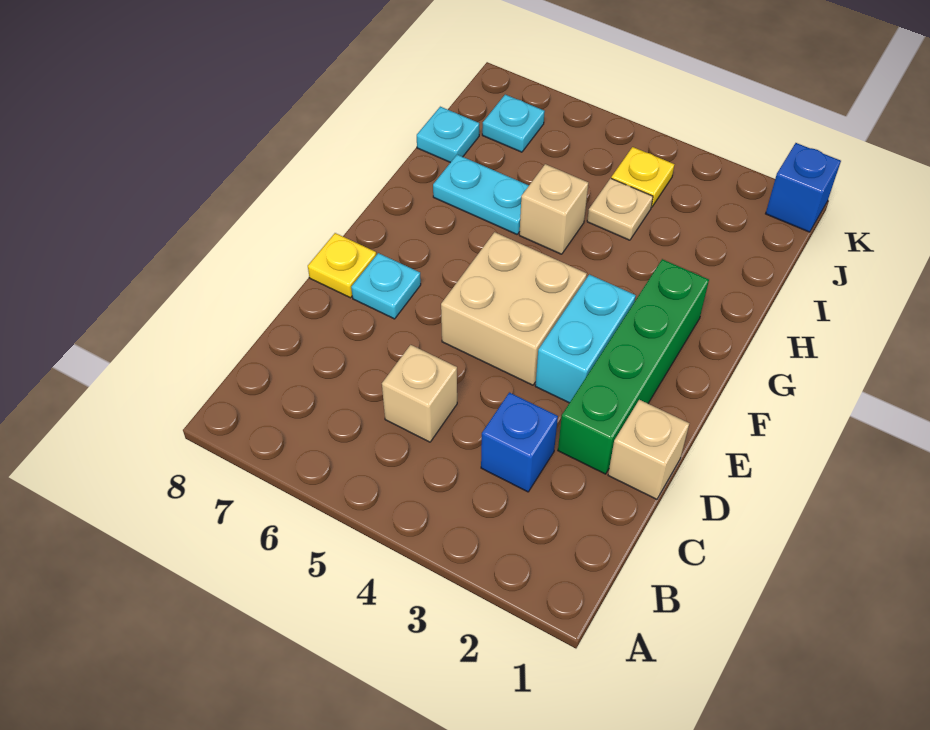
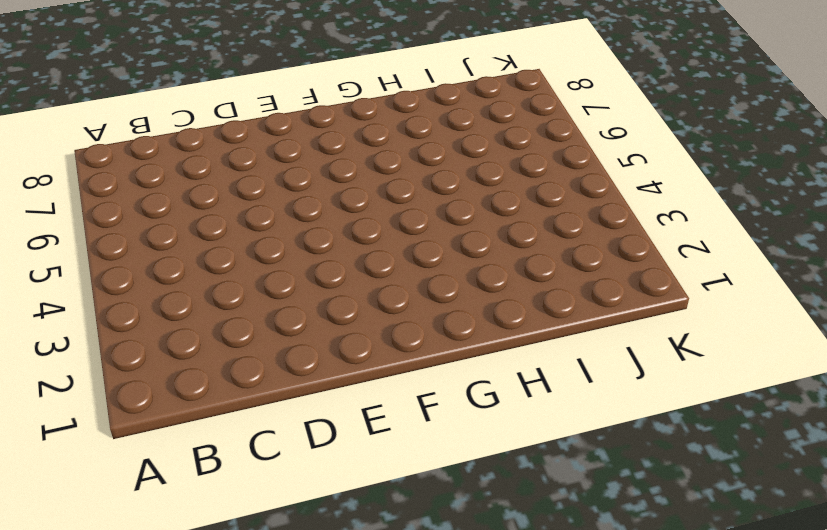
none -> blue 1x1 brick [481,392,558,492]
none -> tan 1x1 brick [382,345,457,442]
none -> tan 1x1 brick [608,400,689,499]

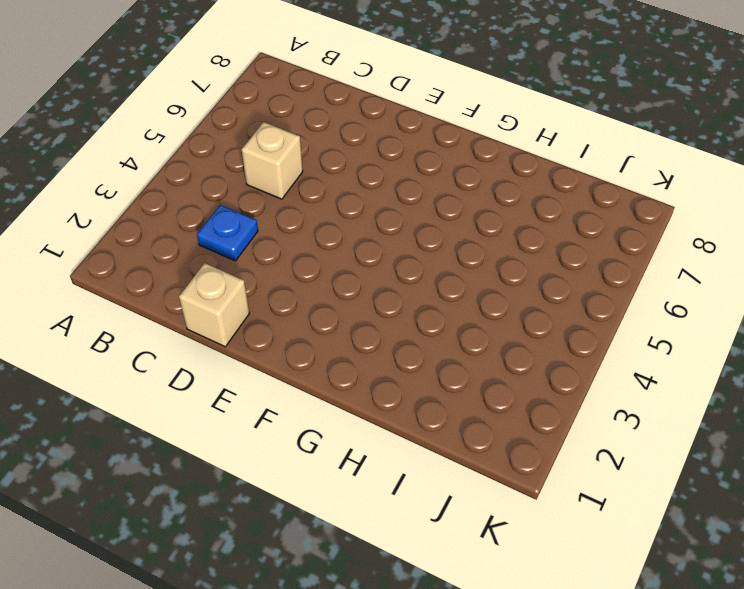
blue 1x1 plate [197,205,258,261] -> blue 1x1 brick [481,392,558,492]
none -> green 1x4 brick [558,259,709,474]
none -> cyan 1x2 brick [535,274,636,403]
none -> tan 2x2 brick [441,232,587,385]

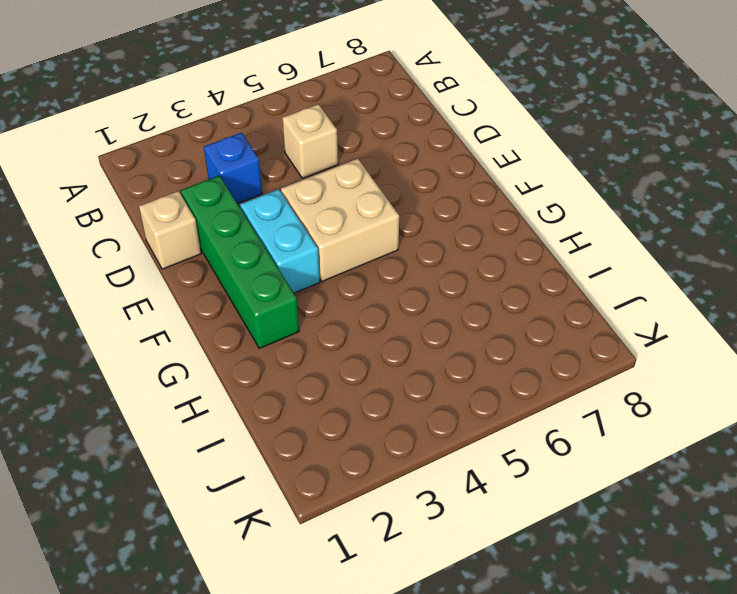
none -> cyan 1x1 plate [351,253,421,319]
none -> yellow 1x1 plate [308,233,376,298]
none -> tan 1x1 brick [519,164,588,254]

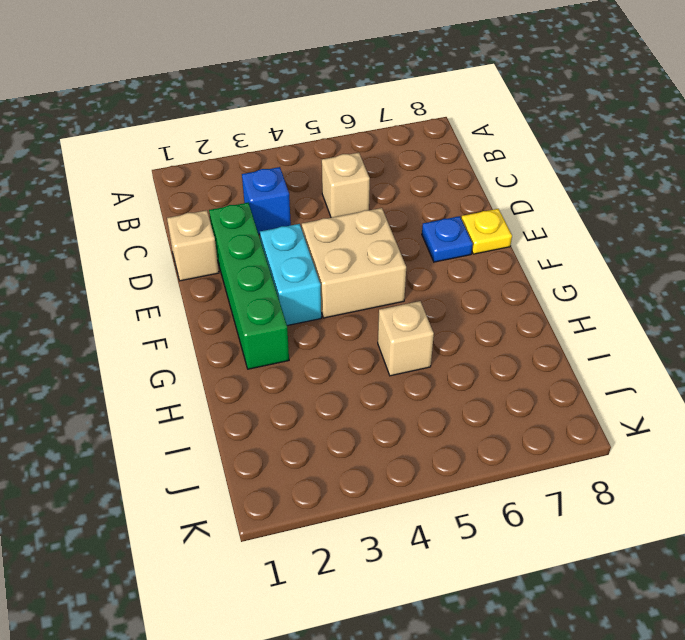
blue 1x1 plate [422,216,473,262] -> cyan 1x1 plate [351,253,421,319]
none -> cyan 1x2 plate [433,155,529,234]
none -> tan 1x1 plate [587,178,653,240]
none -> cyan 1x1 plate [417,107,479,162]

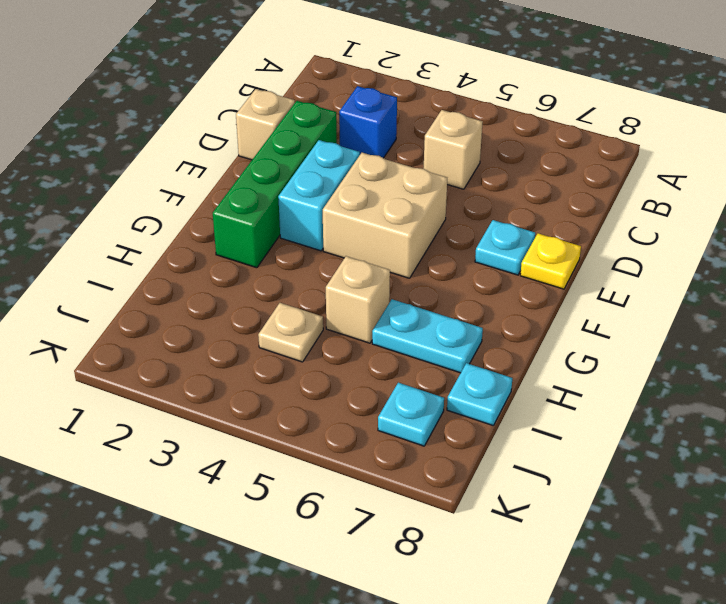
none -> yellow 1x1 plate [611,147,674,207]
none -> blue 1x1 brick [766,143,841,232]

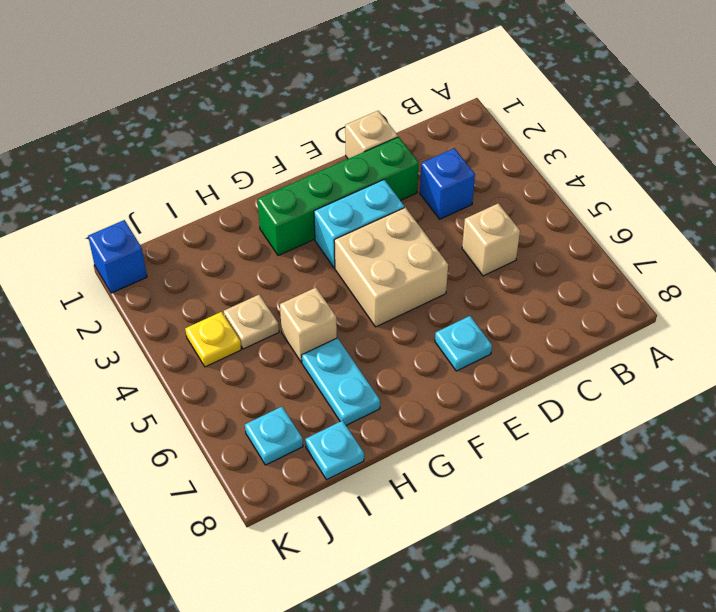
none -> yellow 1x1 plate [308,233,376,298]

